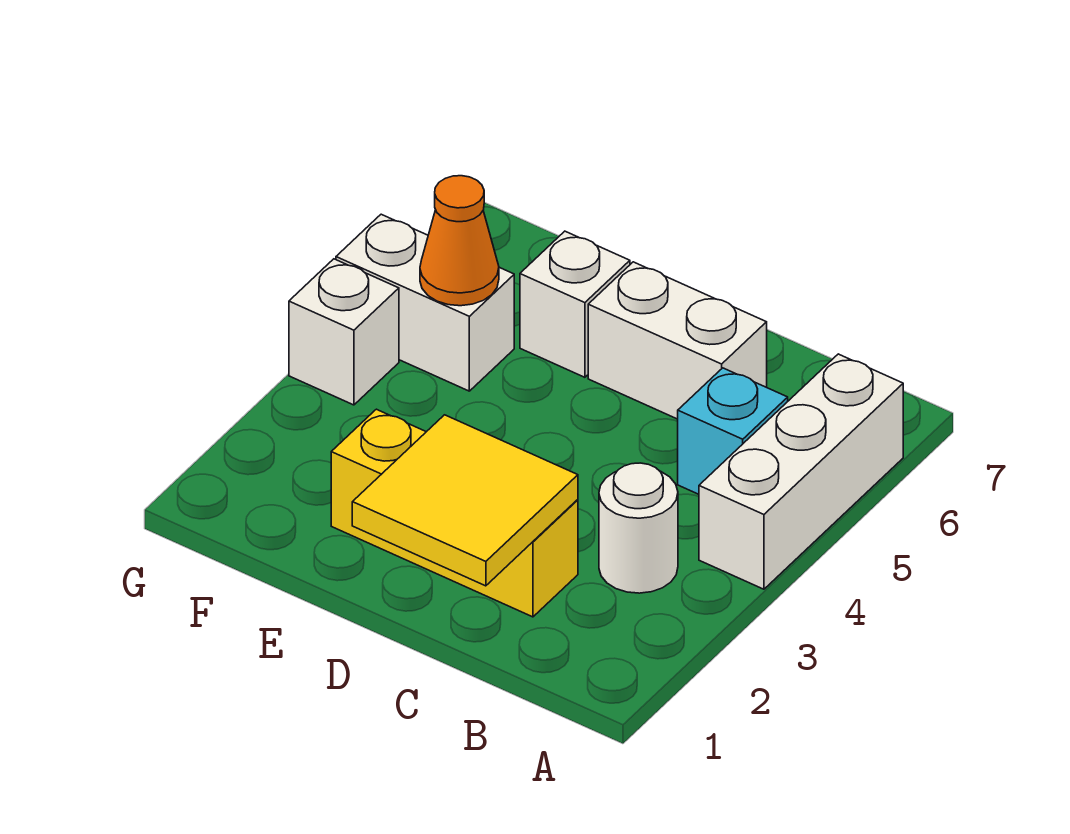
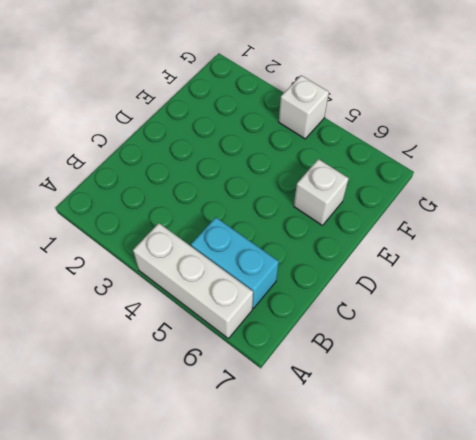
cyan 1x2 brick [191,217,279,308] -> cyan 1x1 brick [678,368,788,494]
none -> white 1x1 round brick [599,463,678,593]
none -> yellow 1x3 brick [331,409,578,617]

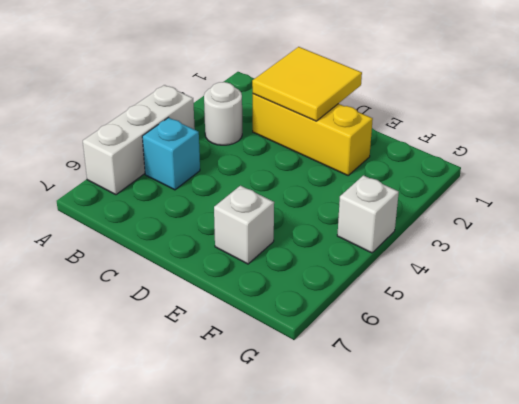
none -> white 1x2 brick [588,262,767,419]
none -> white 1x2 brick [336,214,514,391]

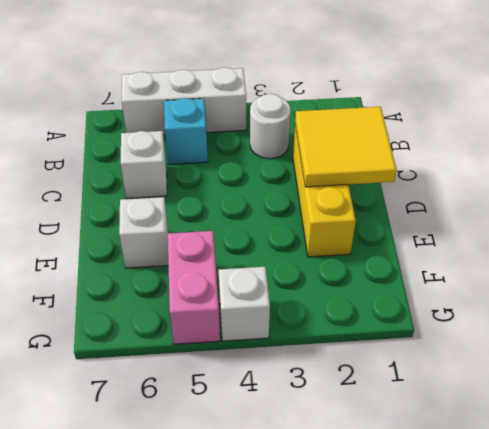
white 1x1 brick [121,131,167,198] -> white 1x2 brick [588,262,767,419]
pink 1x2 brick [168,231,220,344] -> white 1x2 brick [336,214,514,391]
none -> orange 1x1 cone [420,176,499,306]

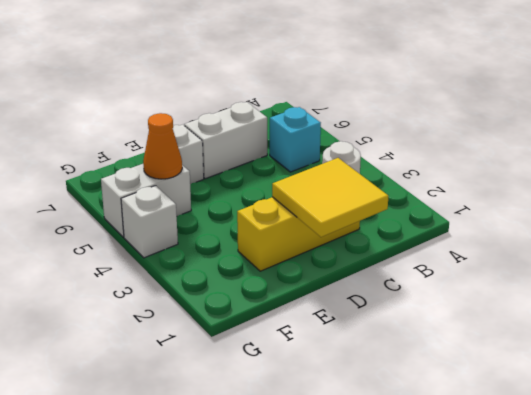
none -> white 1x3 brick [699,354,903,589]

